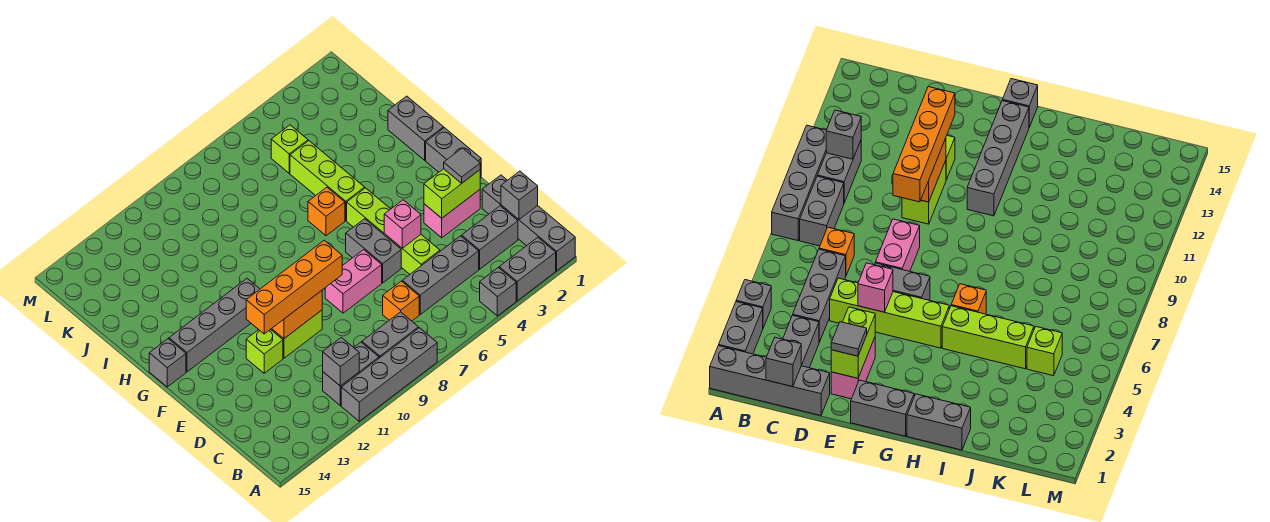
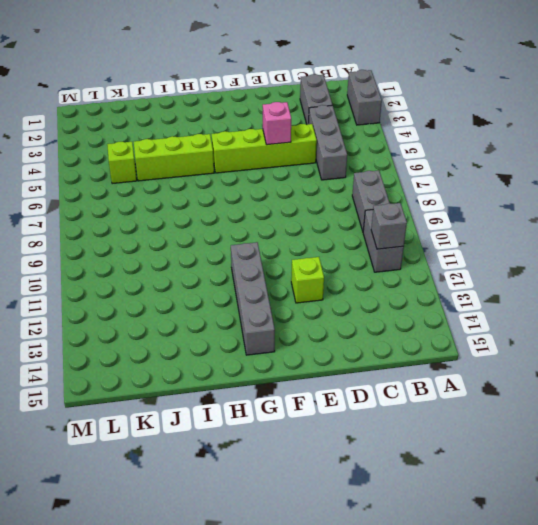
none -> grey 1x4 brick [482,175,575,271]
none -> grey 1x1 brick [480,268,516,316]
none -> grey 1x4 brick [341,328,437,421]

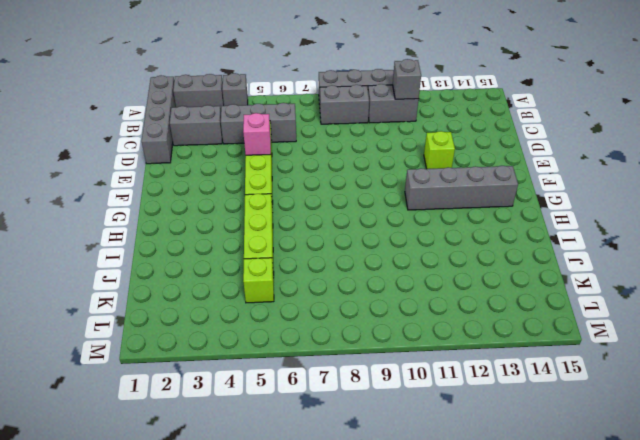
none -> orange 1x1 brick [383,281,419,321]
none -> pink 1x2 brick [424,190,480,238]
none -> grey 1x2 brick [346,219,401,283]

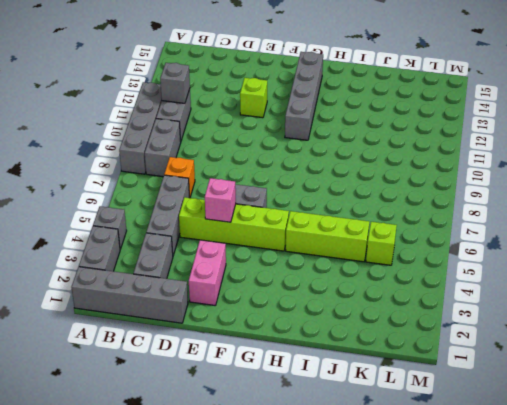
none -> pink 1x2 brick [325,250,382,313]
none -> lime 1x2 brick [271,310,322,358]
none -> grey 1x2 brick [426,128,481,178]

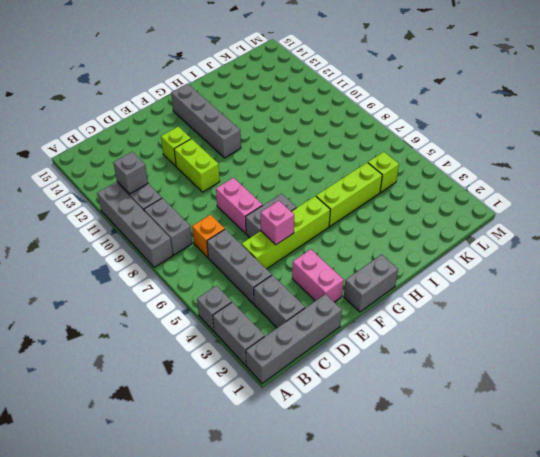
none -> grey 1x1 brick [149,339,186,387]
none -> grey 1x2 brick [388,96,444,160]
none -> orange 1x1 brick [308,187,345,236]

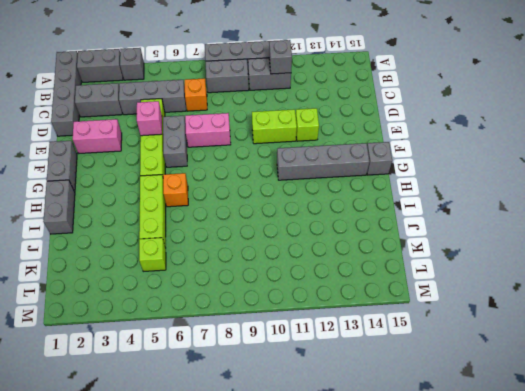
none -> grey 1x1 brick [501,171,538,219]
none -> lime 1x2 brick [424,169,480,218]
none -> orange 1x2 brick [272,291,322,339]

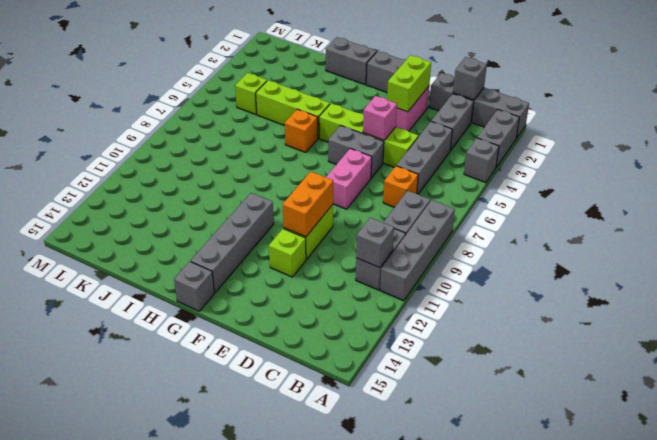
none -> grey 1x1 tile [444,148,480,183]
none -> orange 1x4 brick [246,240,342,334]

